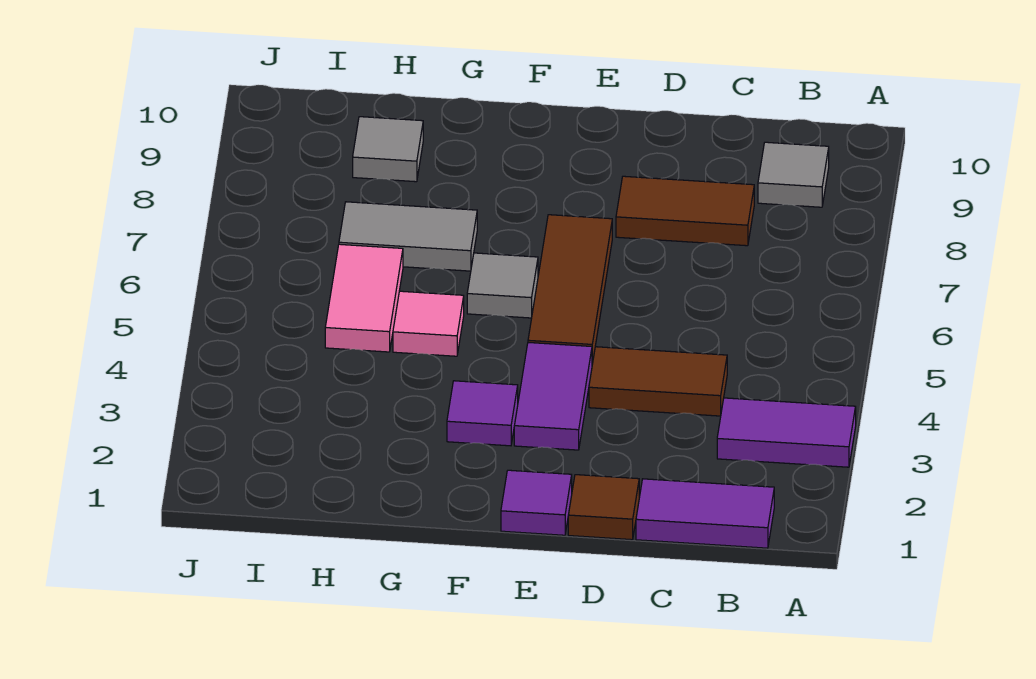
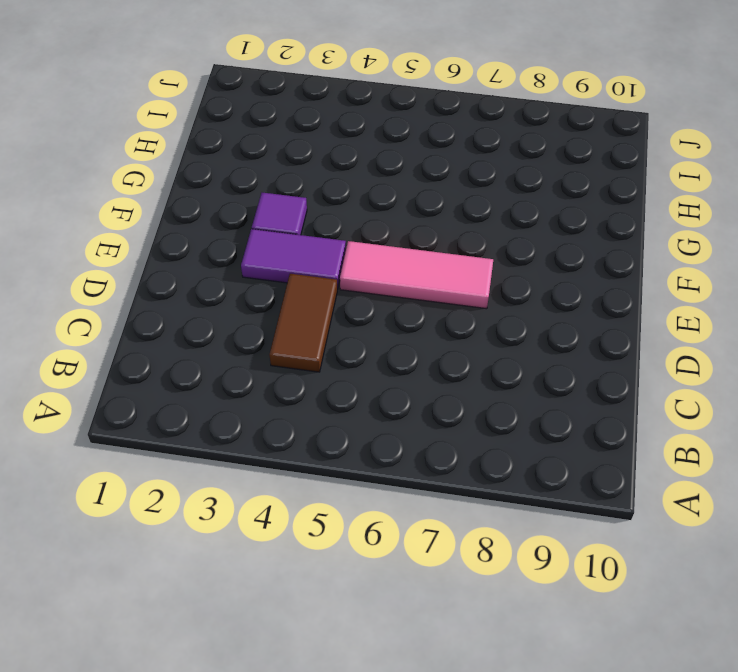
pink 1x3 tile [340,241,493,309] -> brown 1x3 tile [528,215,612,364]
none -> purple 1x2 tile [717,398,856,467]
none -> purple 1x2 tile [636,479,774,548]
none -> grey 1x1 tile [758,142,829,207]

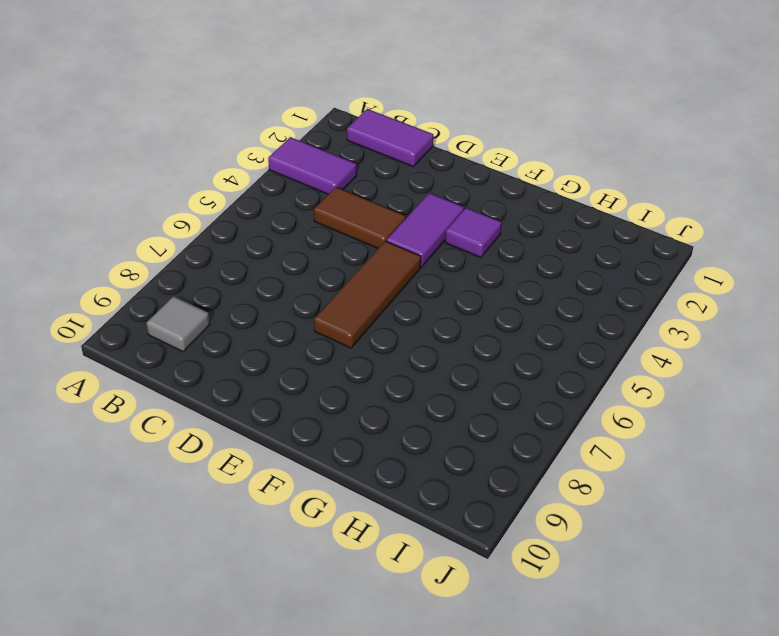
none -> brown 1x2 tile [616,176,754,246]
none -> brown 1x1 tile [568,475,639,540]
none -> purple 1x1 tile [501,470,572,535]

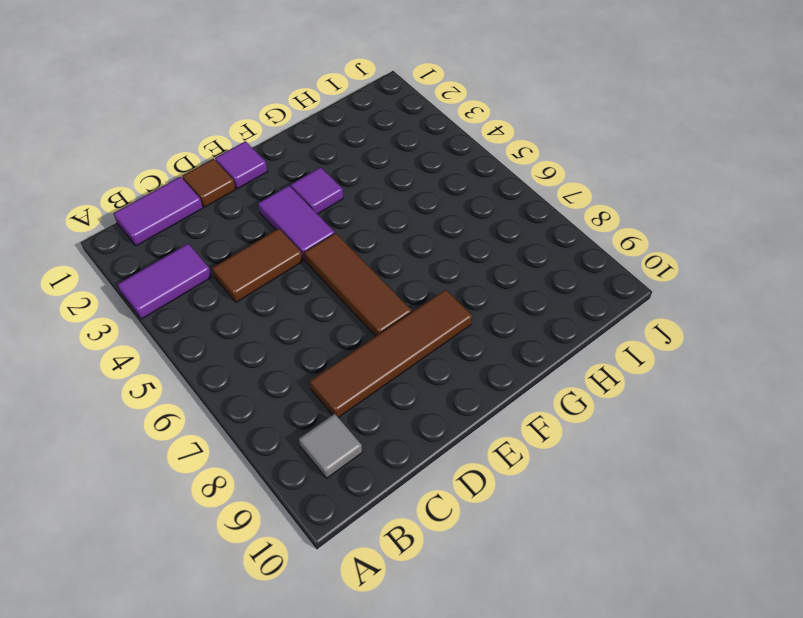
brown 1x4 tile [310,290,472,418] -> brown 1x2 tile [616,176,754,246]
none -> grey 1x1 tile [467,253,538,318]
none -> pink 1x1 tile [393,291,464,356]
none -> grey 1x2 tile [339,202,477,271]

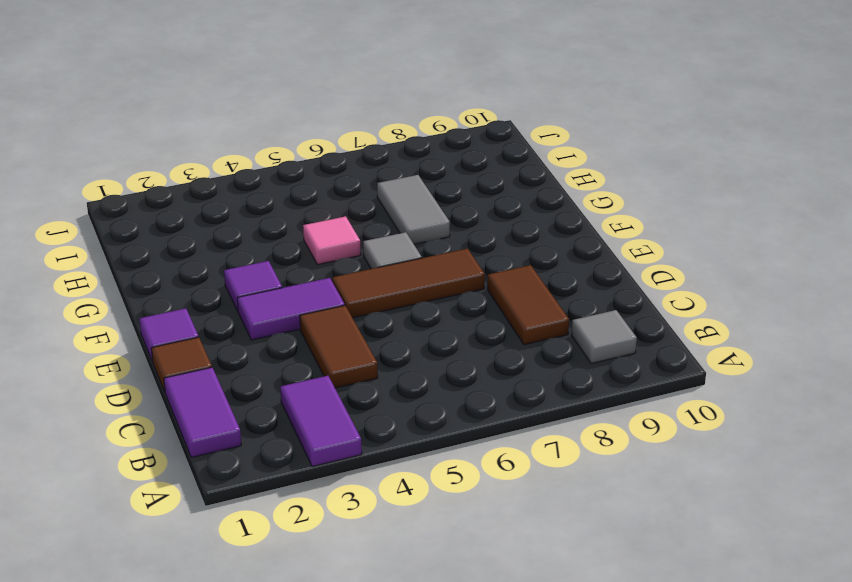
none -> pink 1x2 tile [325,244,403,352]
none -> grey 1x1 tile [353,117,423,182]

